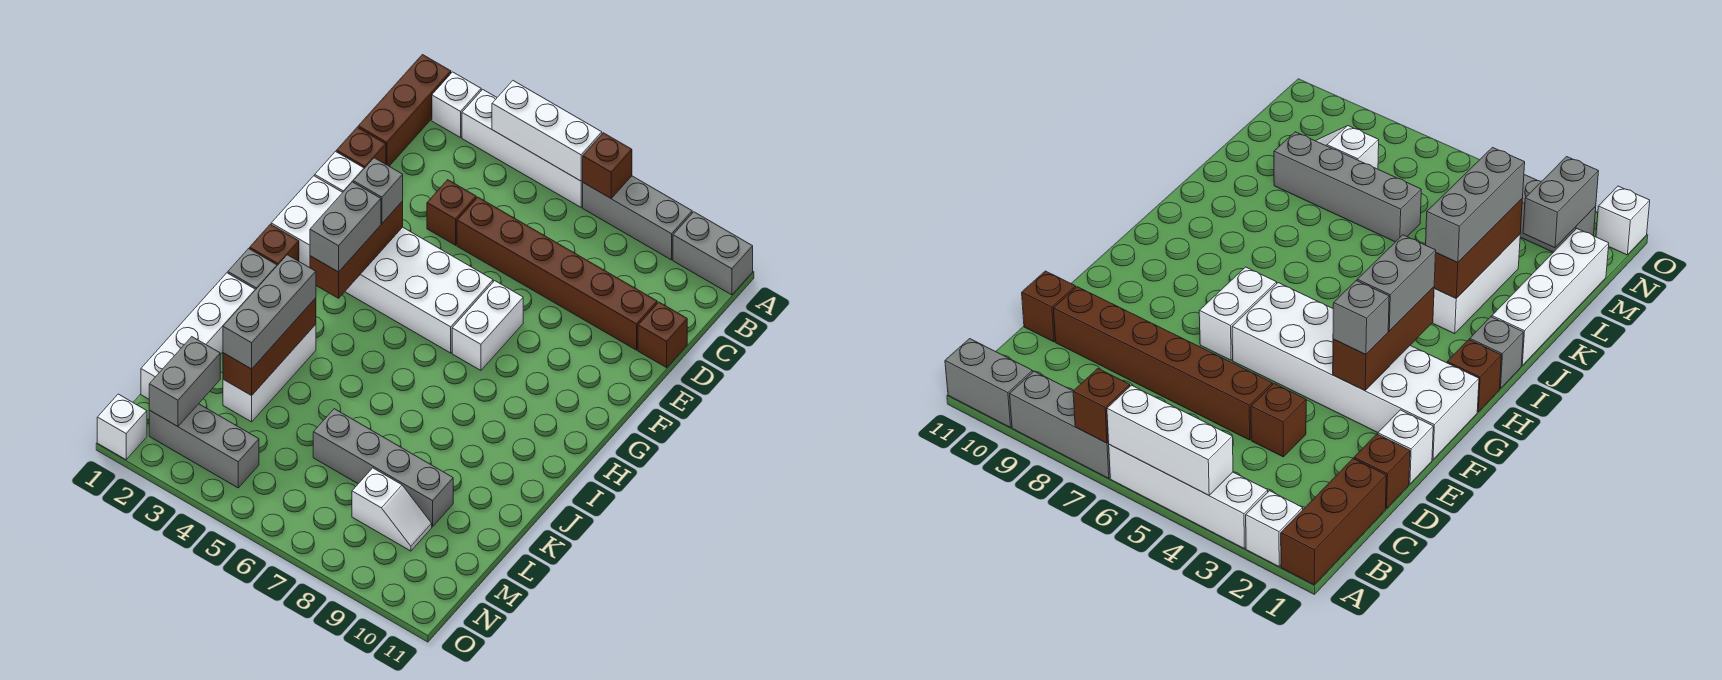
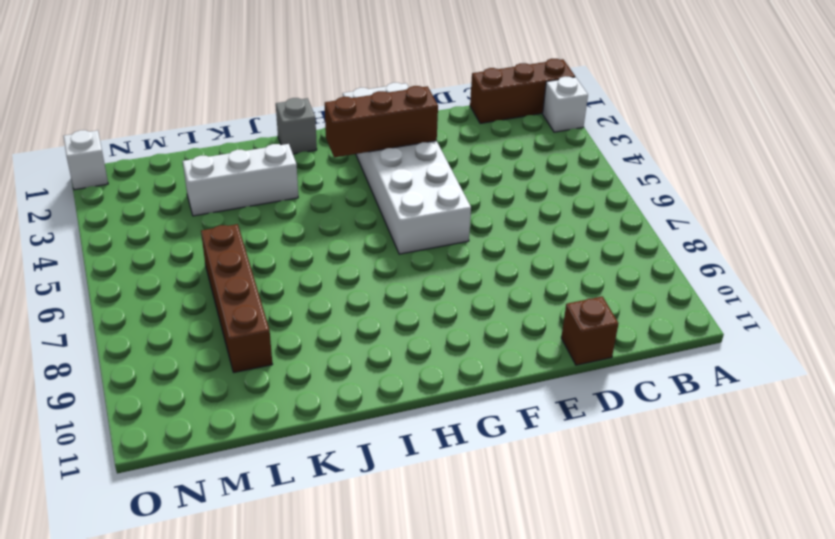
brown 1x4 brick [201,224,273,372] -> grey 1x4 brick [313,409,453,527]
none -> white 1x4 brick [462,90,583,207]
none -> grey 1x3 brick [583,176,692,260]
none -> grey 1x2 brick [673,212,753,295]

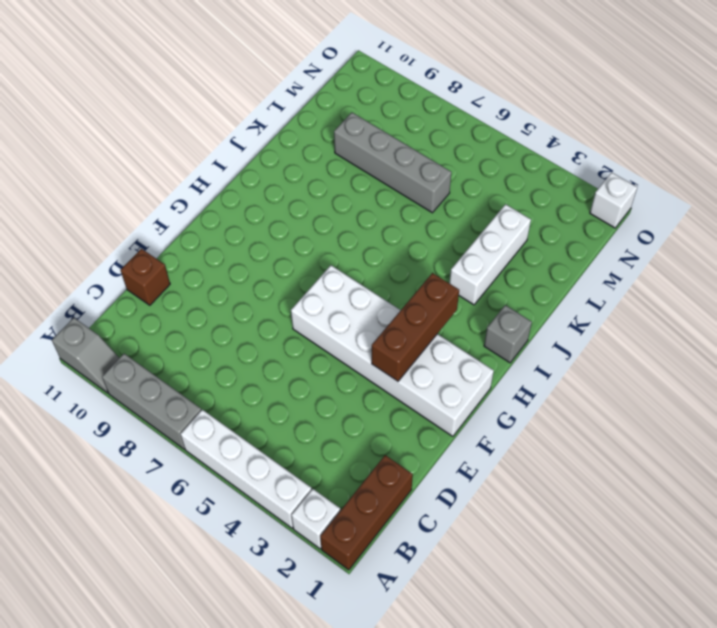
grey 1x2 slope [52,318,119,393] -> grey 1x2 brick [673,212,753,295]
none -> brown 1x1 brick [336,127,386,168]
none -> brown 1x1 brick [427,180,476,245]
none -> brown 1x6 brick [457,197,657,350]

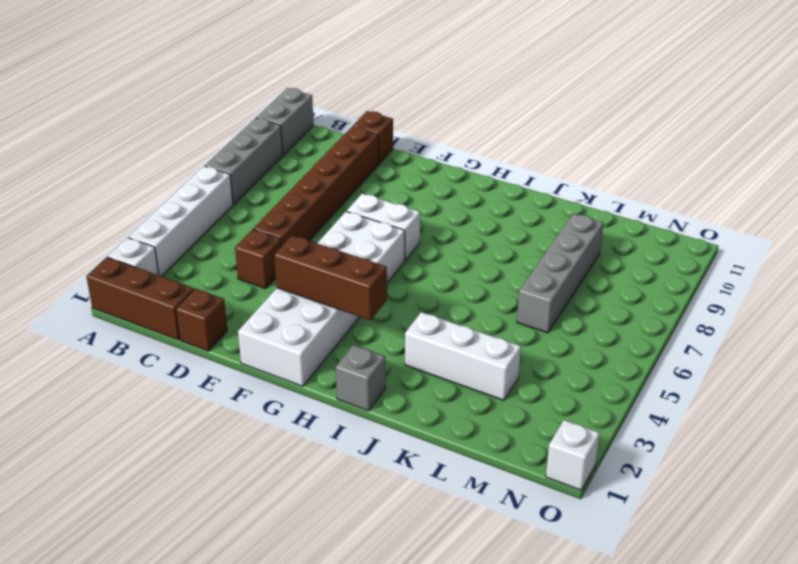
none -> white 1x1 brick [315,152,364,192]
none -> brown 1x1 brick [250,224,299,265]
none -> white 1x4 brick [141,273,256,399]

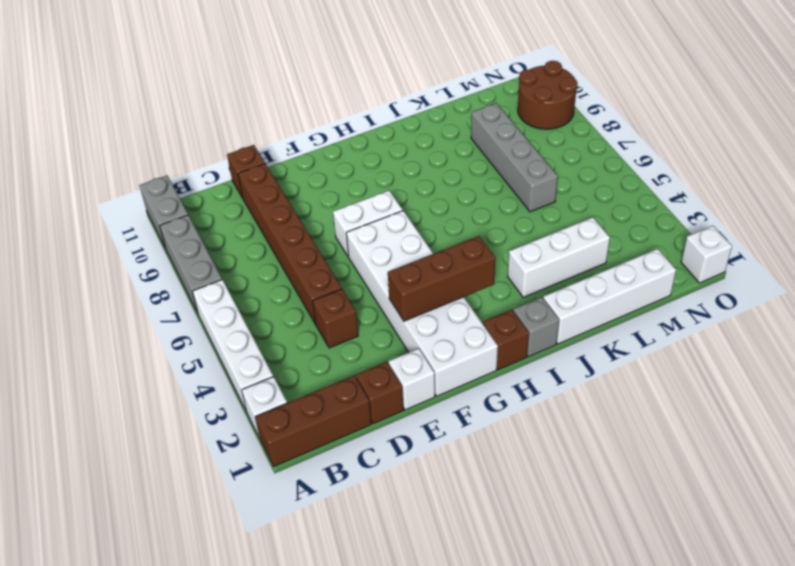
brown 2x2 round brick [518,61,578,129] -> none
none -> white 1x2 slope [352,468,432,551]
none -> grey 1x3 brick [149,404,259,488]
none -> white 1x3 brick [492,81,602,181]

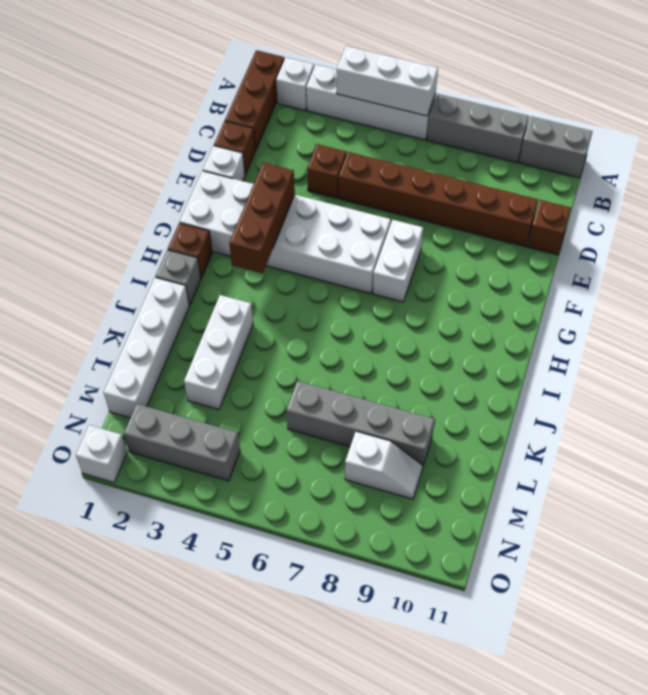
none -> brown 1x1 brick [583,133,632,198]
none -> brown 1x3 brick [223,298,316,396]
none -> grey 1x2 brick [149,337,220,426]

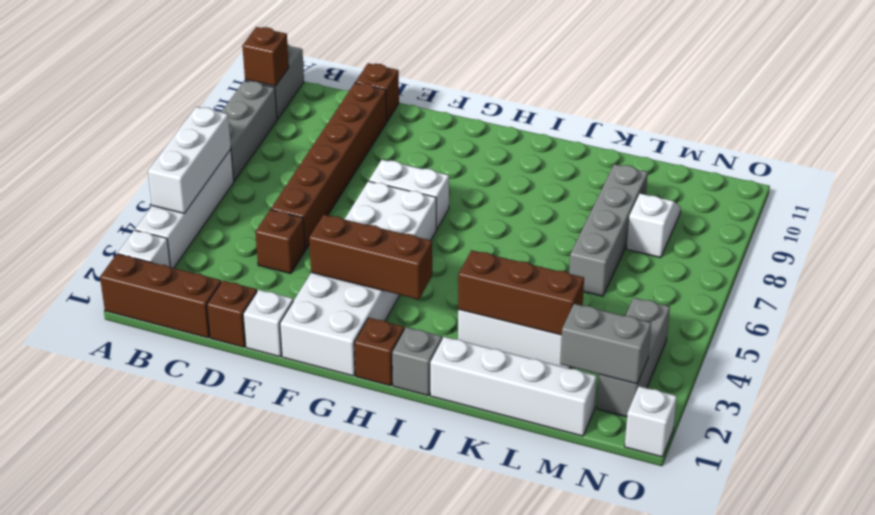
brown 1x1 brick [242,27,289,86] -> brown 1x1 brick moved to [583,133,632,198]
none -> grey 1x1 brick [353,158,403,223]
none -> grey 1x2 brick [310,182,381,272]
none -> grey 1x3 brick [223,255,316,369]

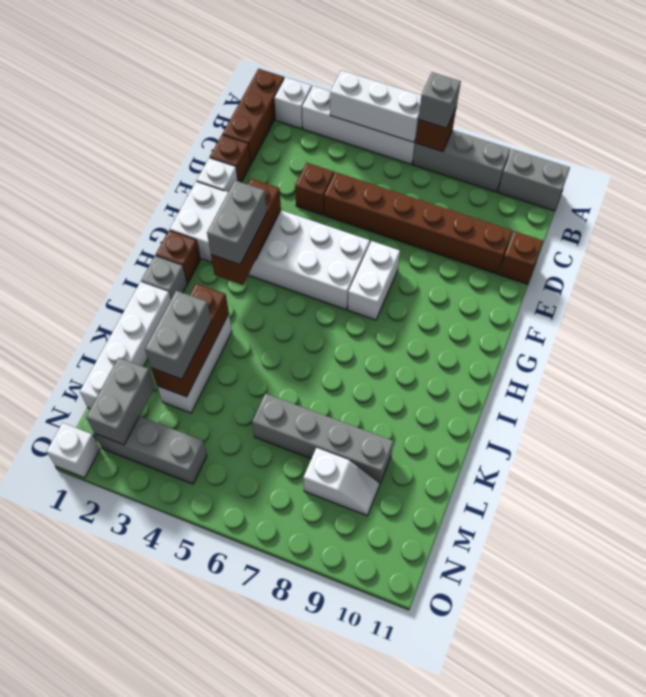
grey 1x1 brick [419,72,461,128] -> grey 1x1 brick moved to [353,158,403,223]
grey 1x2 brick [145,291,211,379] -> grey 1x3 brick [223,255,316,369]

